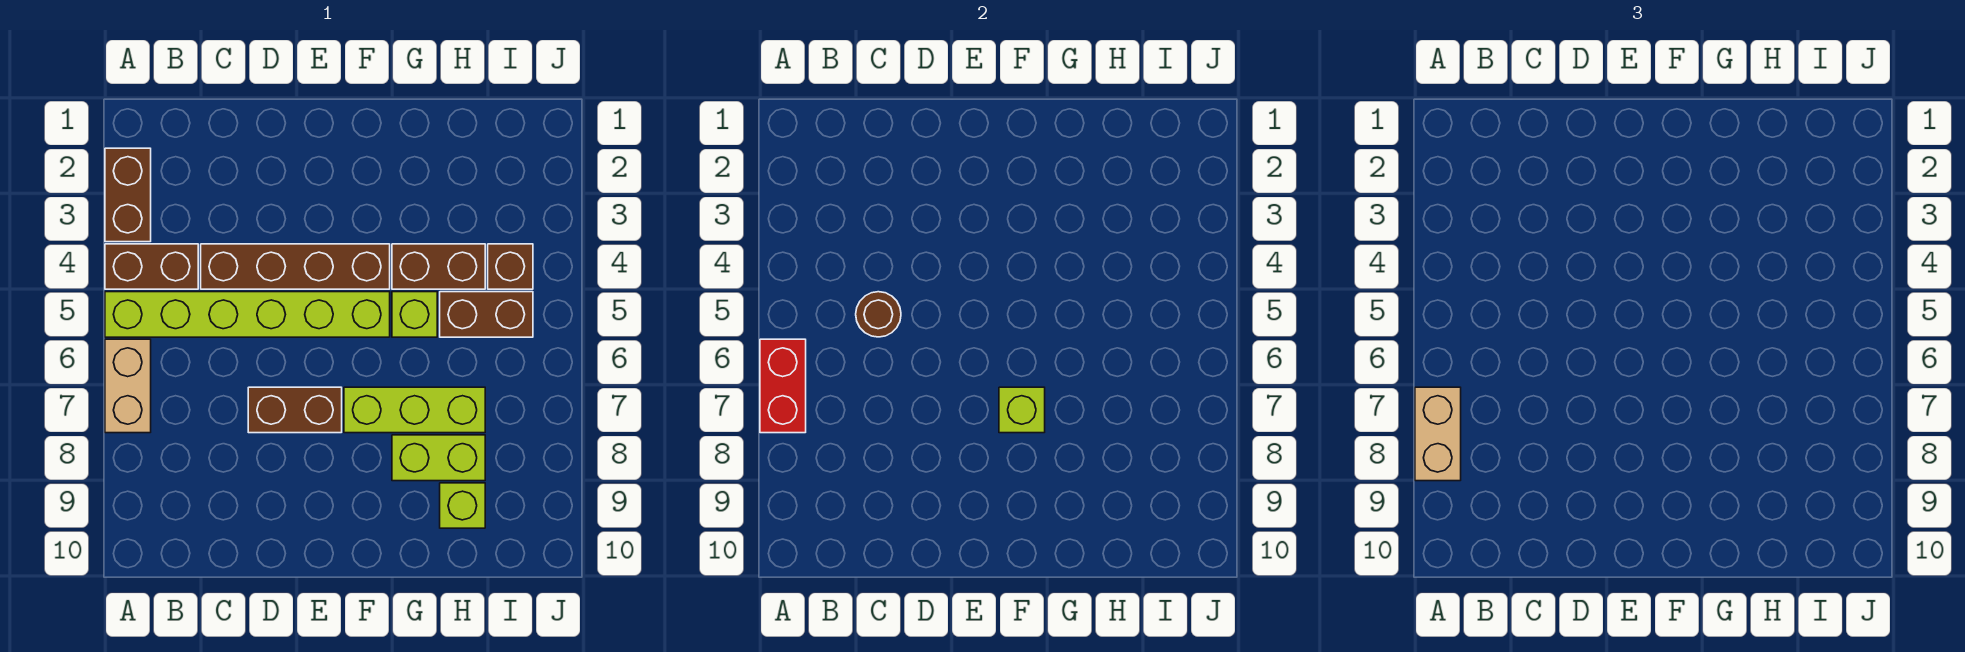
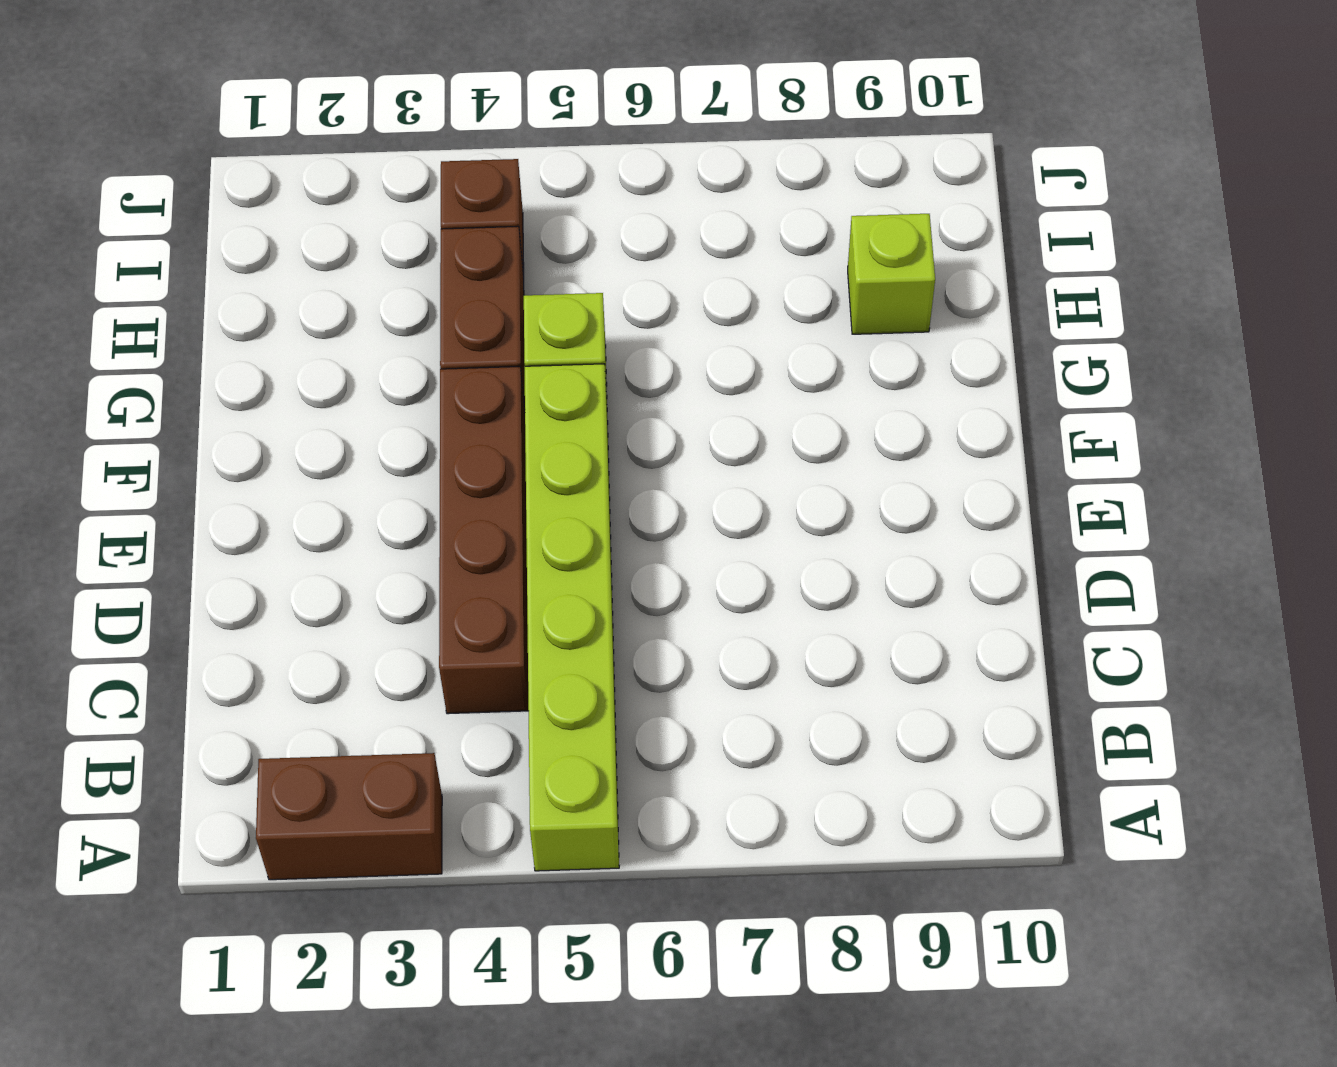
none -> brown 1x2 brick [105,244,198,289]
none -> tan 1x2 brick [105,339,151,433]
none -> brown 1x2 brick [248,387,342,433]

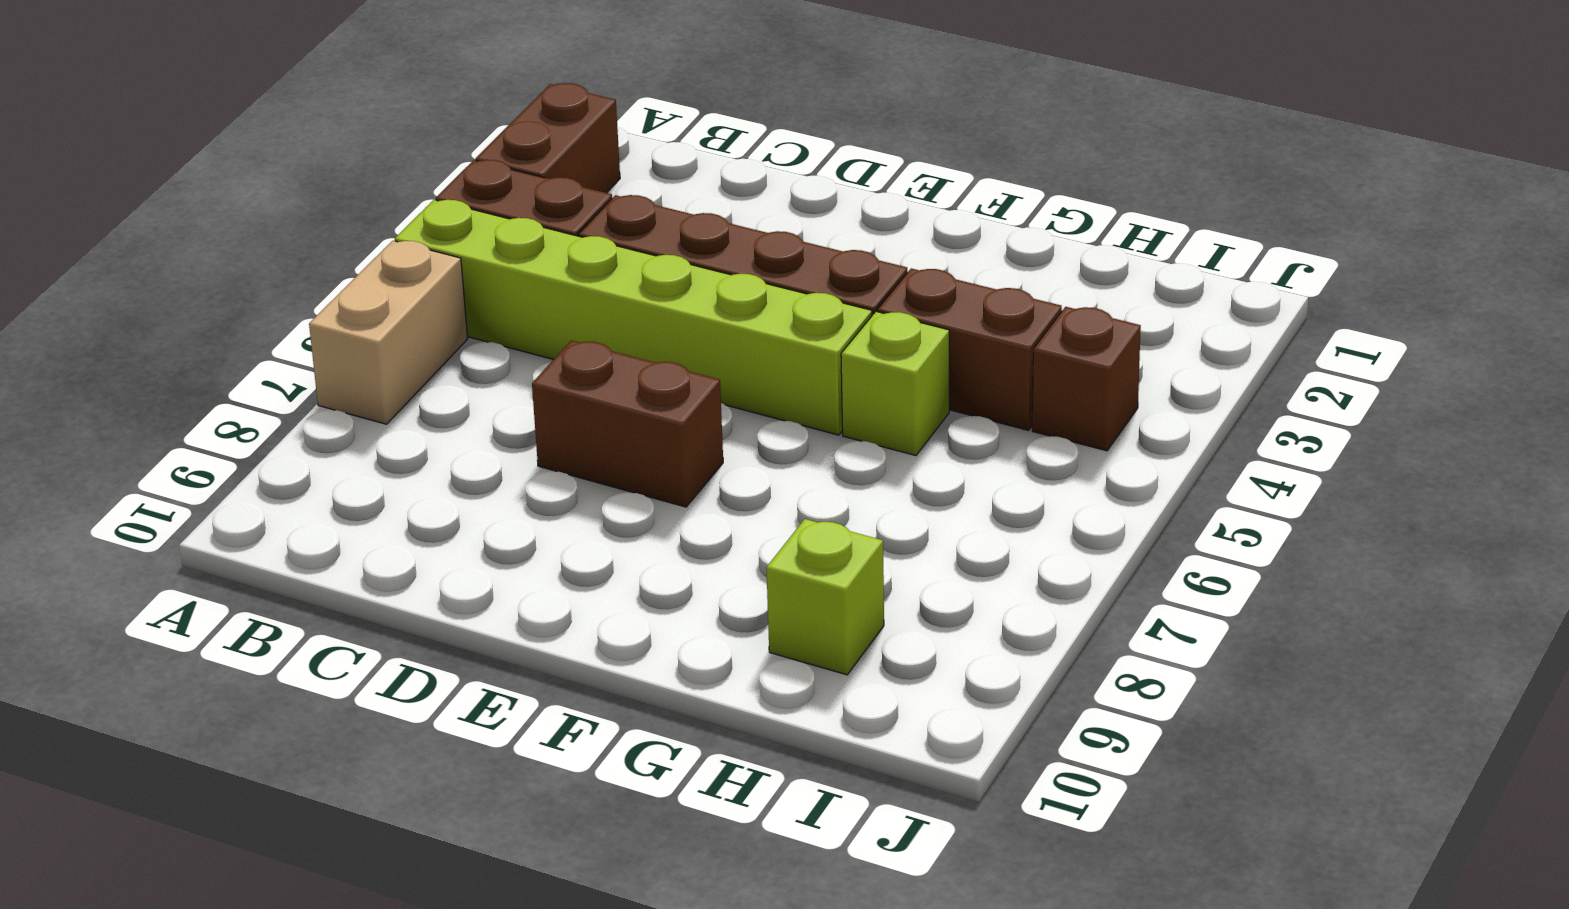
none -> lime 1x3 brick [344,387,485,433]
none -> lime 1x2 brick [392,435,485,481]
none -> brown 1x2 brick [440,292,533,337]

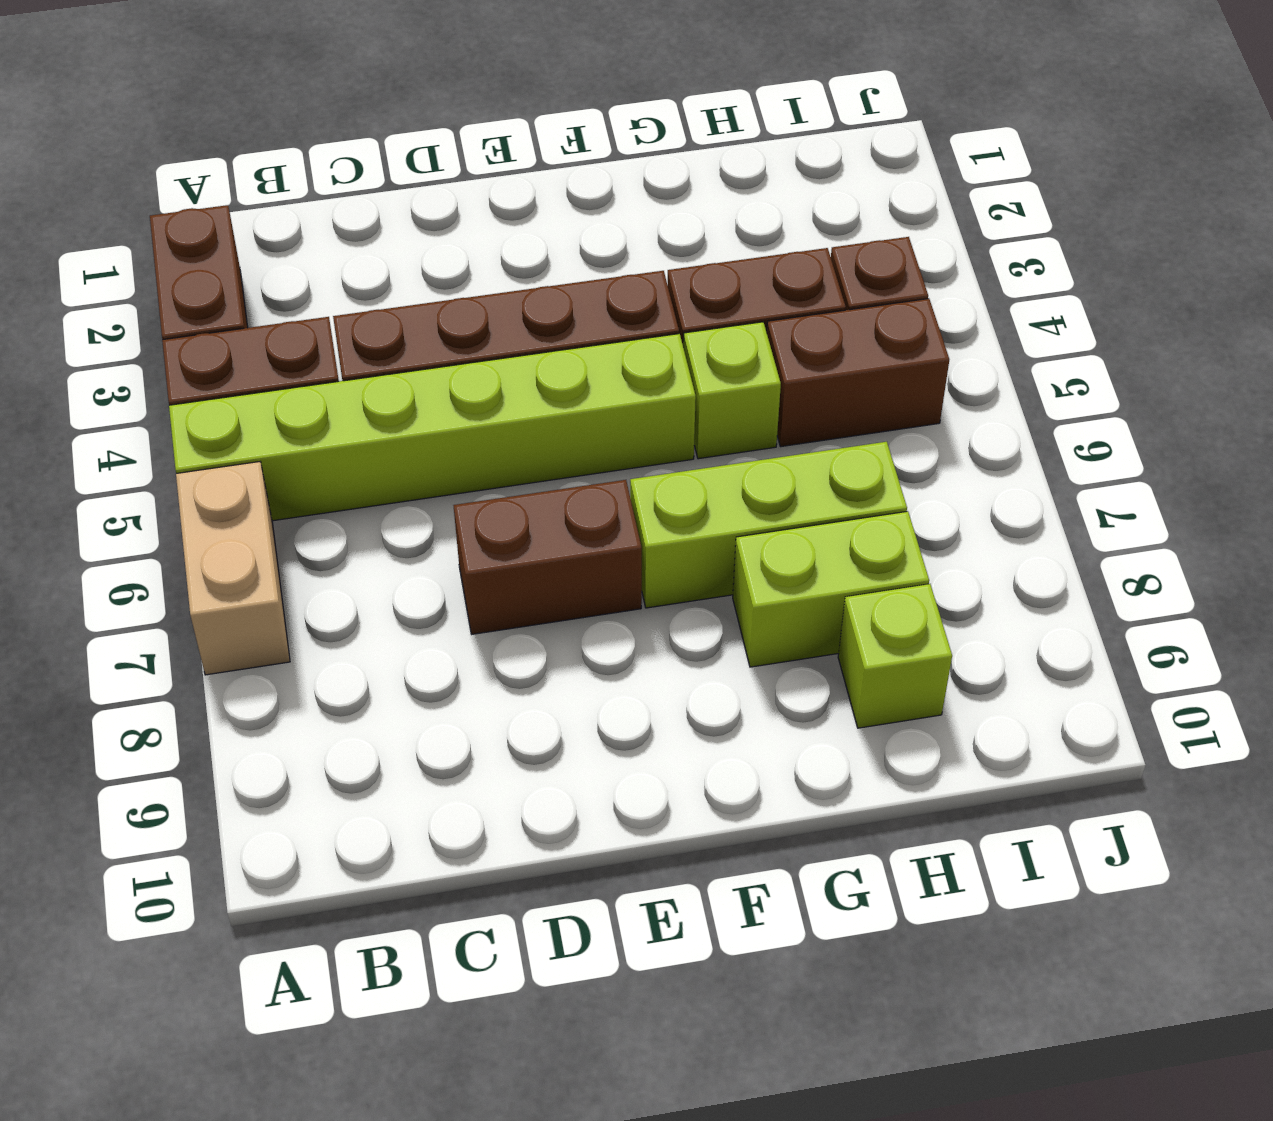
none -> red 1x2 brick [760,339,806,433]
none -> brown 1x1 round brick [856,292,901,337]
none -> lime 1x1 brick [999,387,1045,433]

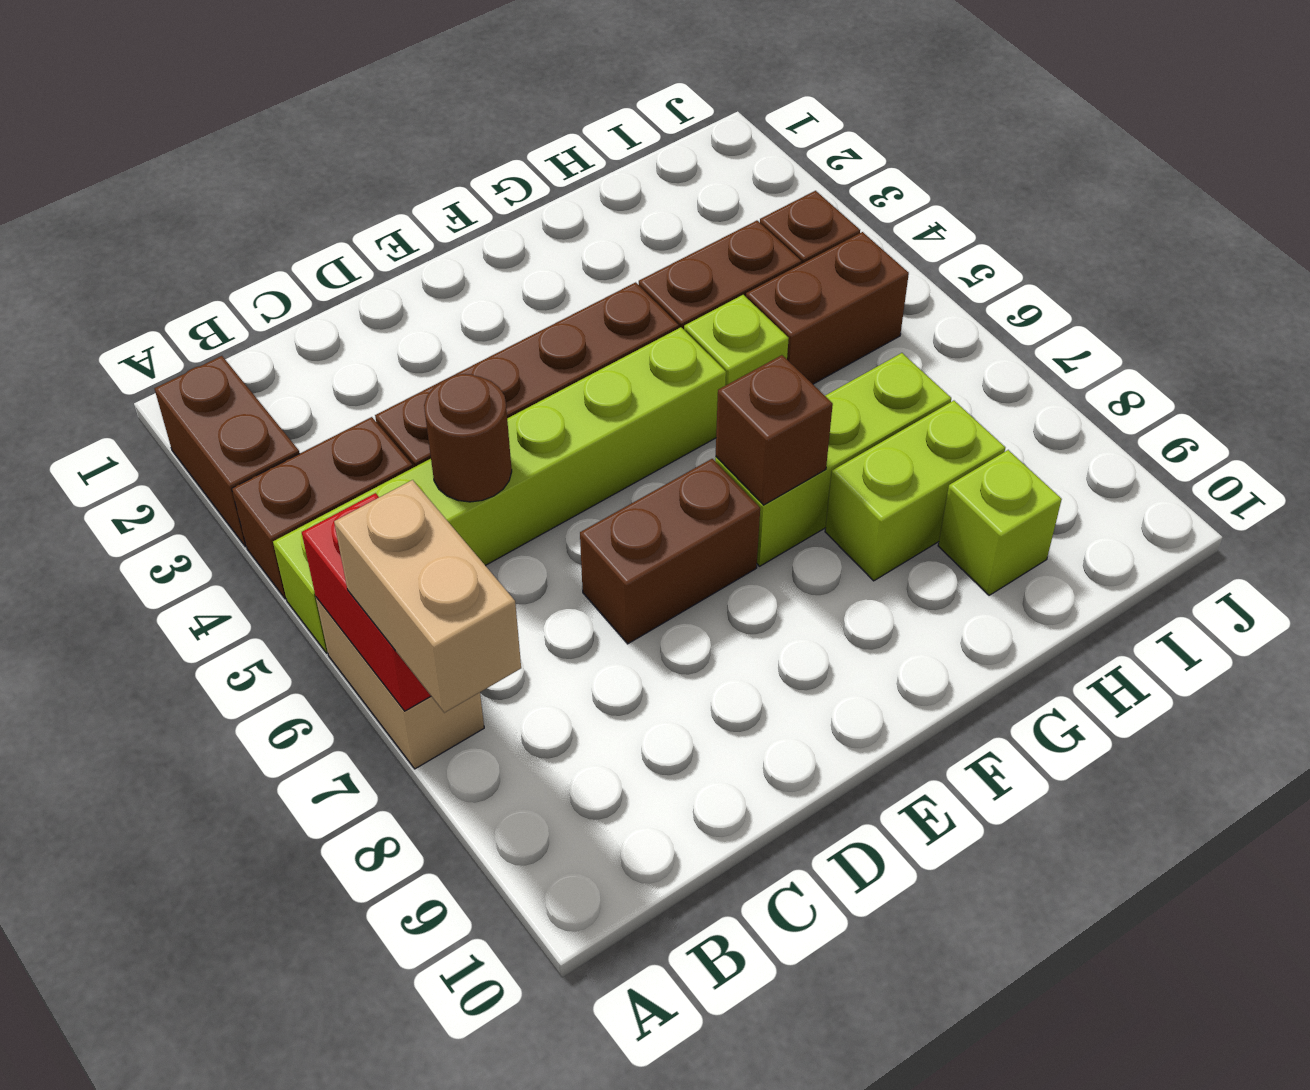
brown 1x1 brick [716,355,833,505] -> lime 1x1 brick [999,387,1045,433]

